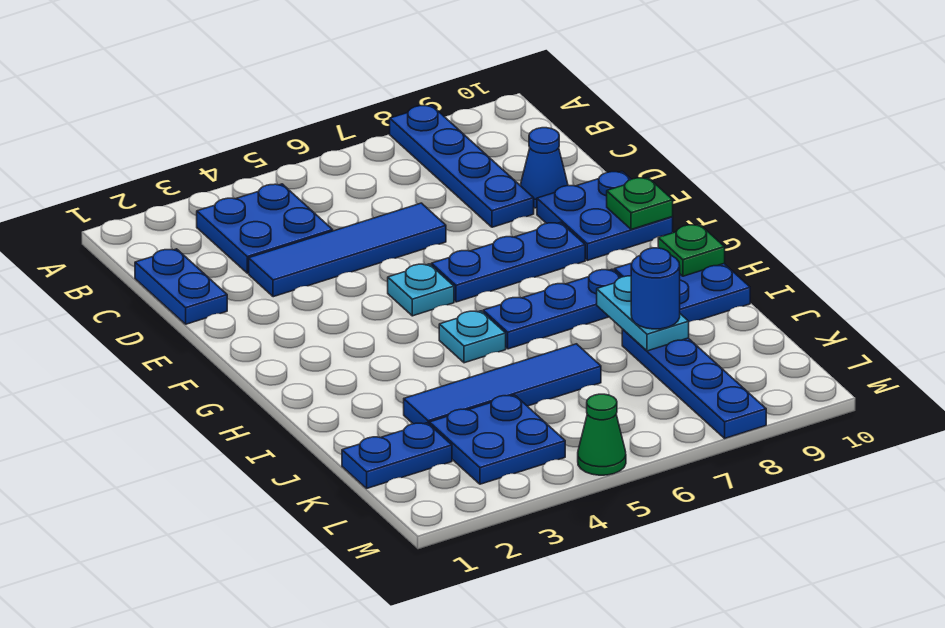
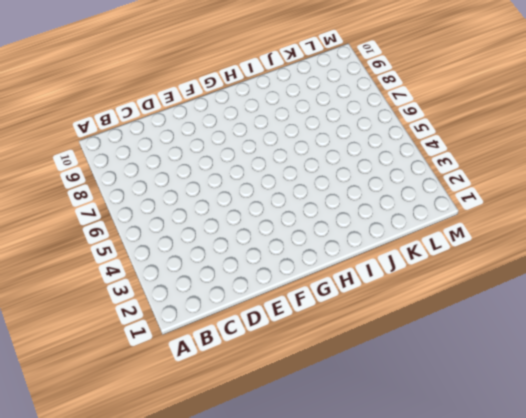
none -> blue 1x4 plate [390,105,534,227]
none -> blue 2x2 plate [197,184,333,273]
none -> blue 1x2 plate [135,249,227,324]

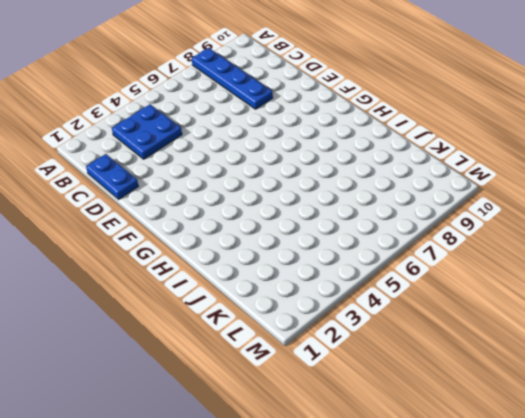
none -> blue 1x4 tile [249,203,446,297]
none -> blue 1x1 cone [520,128,568,208]
none -> blue 2x2 plate [537,171,673,260]

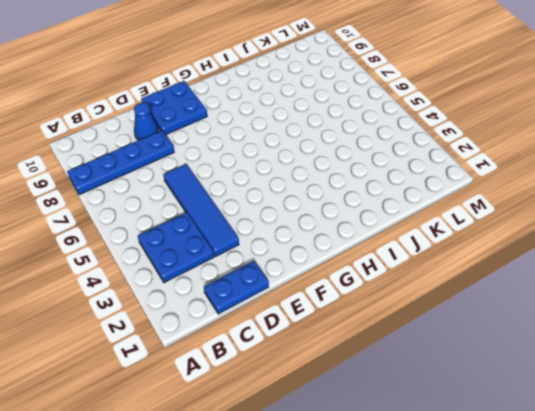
none -> cyan 1x1 plate [388,264,454,316]
none -> blue 1x3 plate [431,222,585,302]
none -> cyan 1x1 plate [439,311,506,363]

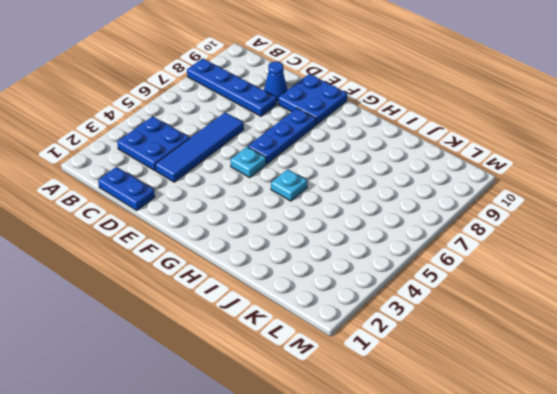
none -> blue 1x3 plate [483,269,621,349]
none -> blue 2x2 plate [614,263,750,322]
none -> blue 1x4 tile [404,344,601,424]

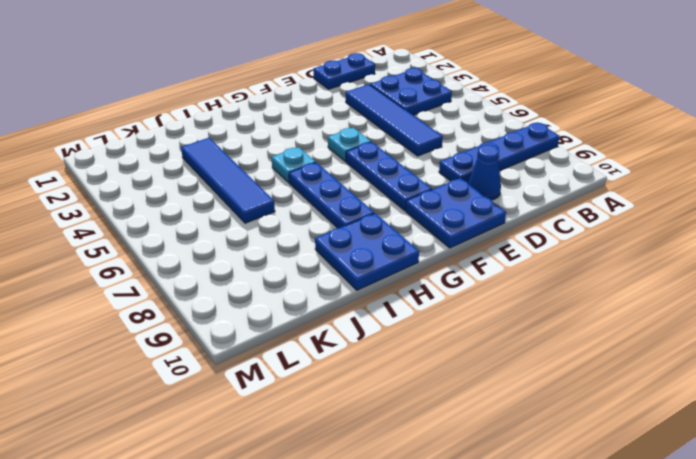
none -> blue 1x4 plate [622,330,766,438]
none -> blue 1x2 plate [342,423,452,488]
none -> blue 2x2 plate [429,395,565,484]

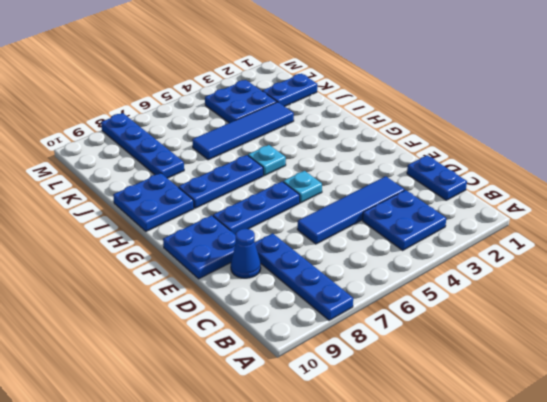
none -> green 1x1 cone [578,394,626,475]
none -> green 1x1 plate [607,178,673,229]
none -> green 1x1 plate [658,224,725,276]

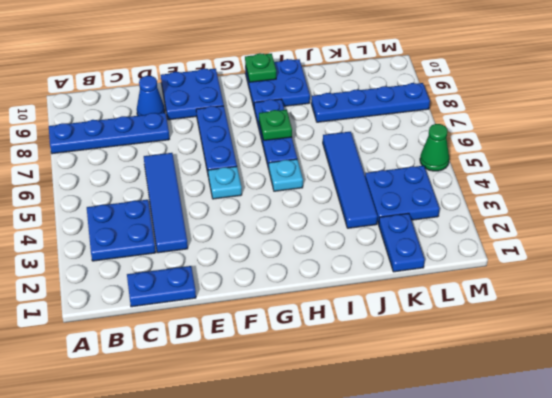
green 1x1 plate [259,110,292,140] -> green 1x1 plate moved to [607,178,673,229]
none -> cyan 1x2 plate [597,276,689,351]
none -> blue 1x1 round brick [631,248,680,329]

